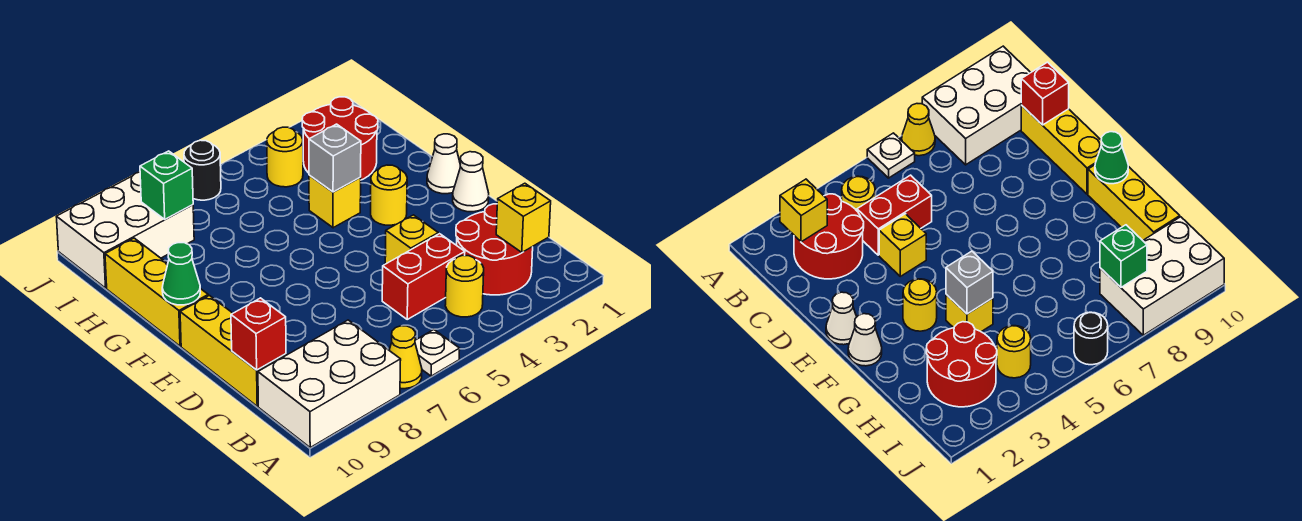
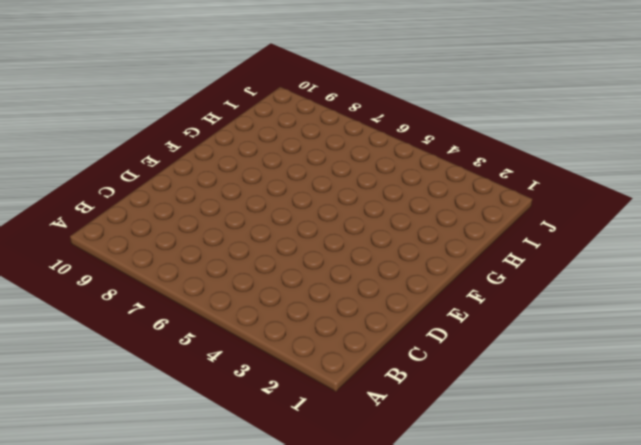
none -> white 1x1 plate [415,330,460,376]
none -> yellow 1x1 cone [389,326,422,389]
none -> white 2x3 brick [258,320,401,447]

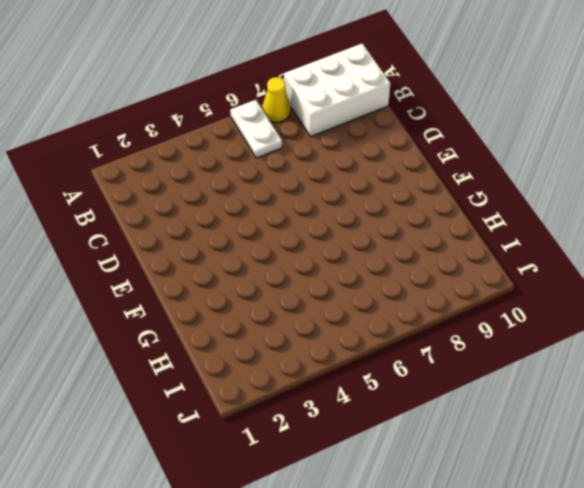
white 1x2 plate [230,100,282,158] -> white 1x1 plate [415,330,460,376]
none -> red 2x2 round brick [456,204,533,295]
none -> yellow 1x1 round brick [445,255,484,317]
none -> red 1x2 brick [382,234,465,319]

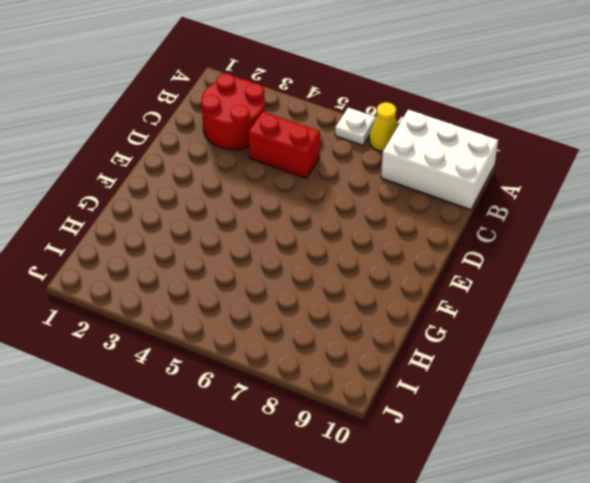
none -> yellow 1x1 round brick [445,255,484,317]
none -> yellow 1x3 brick [180,296,286,406]
none -> yellow 1x1 brick [385,215,438,264]

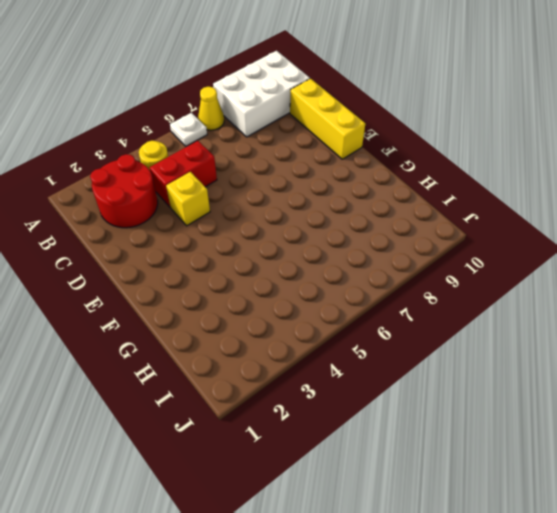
none -> white 1x1 cone [453,152,489,212]
none -> white 1x1 cone [427,134,460,194]
none -> yellow 1x1 round brick [371,165,407,225]

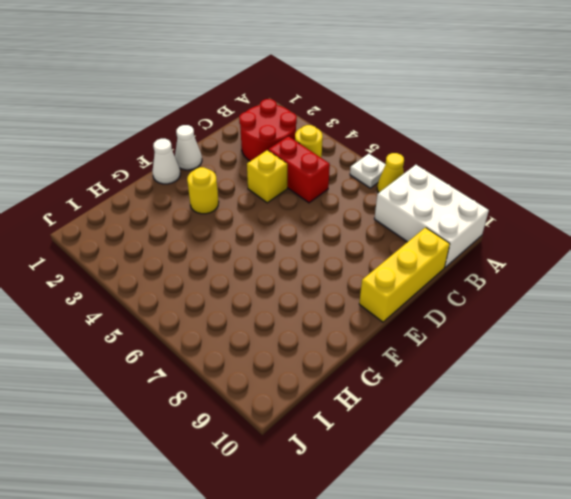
none -> yellow 1x3 brick [105,238,208,346]
none -> yellow 1x1 brick [309,175,361,228]
none -> red 2x2 round brick [302,97,378,180]

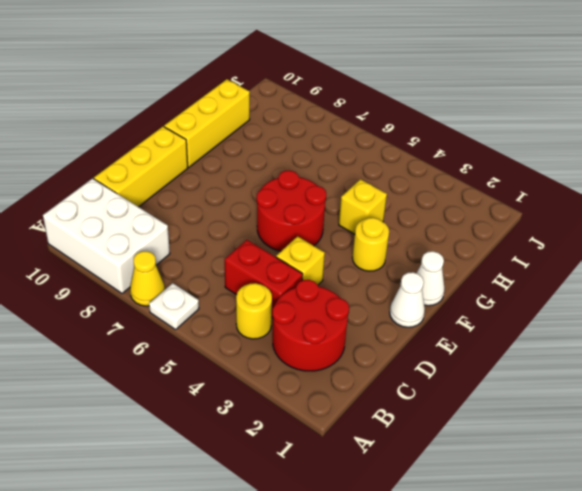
red 2x2 round brick [257,170,326,251] -> red 2x2 round brick moved to [302,97,378,180]
none -> yellow 1x1 round brick [267,127,303,187]
none -> white 2x3 brick [56,172,194,288]
none -> black 1x1 round brick [184,140,221,200]

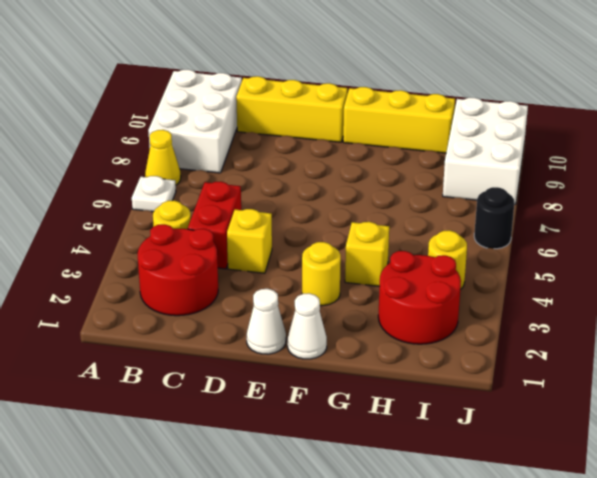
none -> yellow 1x1 brick [496,183,551,252]
none -> red 1x1 brick [231,298,286,370]
none -> green 1x1 cone [162,243,200,305]

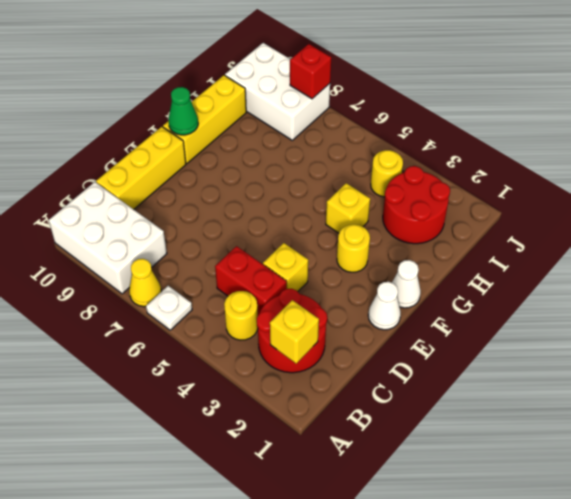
red 1x1 brick [290,44,331,99] -> red 1x1 brick moved to [231,298,286,370]
none -> black 1x1 round brick [184,140,221,200]
none -> grey 1x1 brick [309,124,361,192]
none -> green 1x1 brick [140,151,193,219]

